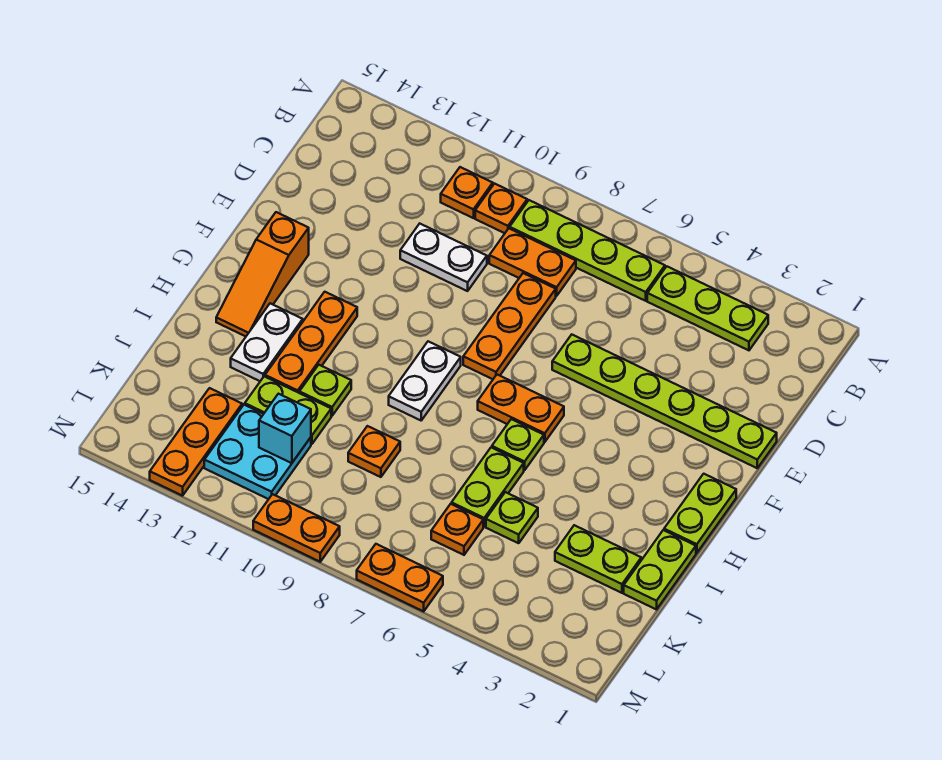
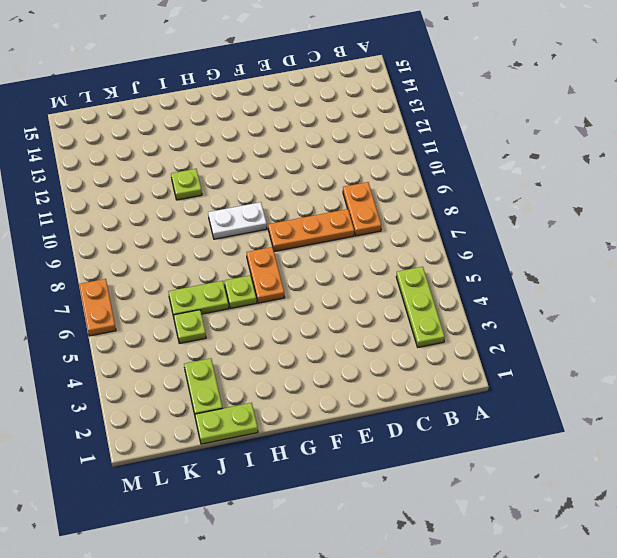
none -> lime 1x4 plate [510,200,665,301]
none -> orange 1x1 plate [475,184,527,233]
none -> orange 1x1 plate [441,167,493,218]

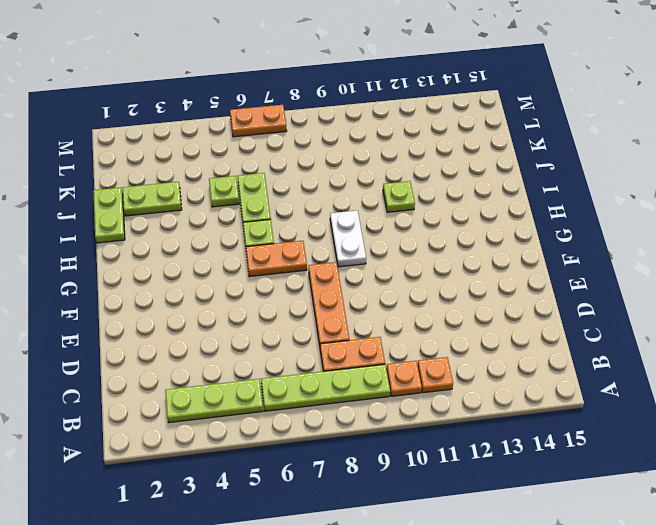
none -> white 1x2 plate [400,224,487,291]
none -> lime 1x6 plate [552,335,777,468]
none -> orange 1x3 slope [216,212,309,336]

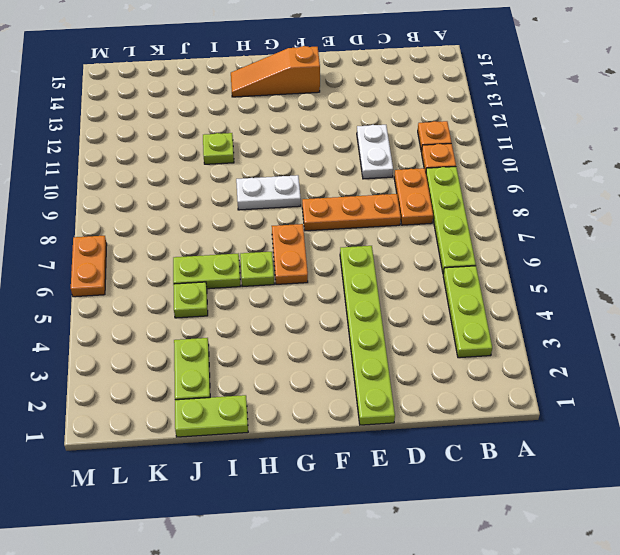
none -> lime 1x2 plate [664,474,736,553]
none -> orange 1x3 plate [265,292,357,393]
none -> white 1x2 plate [231,303,303,381]

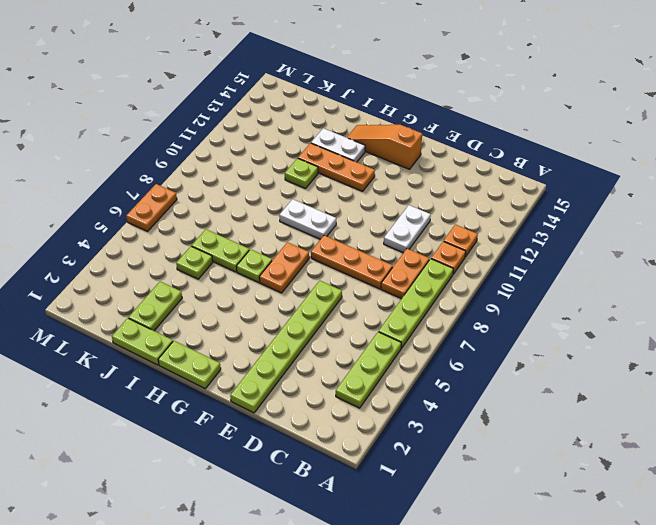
none -> orange 1x1 plate [348,426,400,477]
none -> lime 1x2 plate [245,376,331,444]
none -> orange 1x1 plate [431,504,483,555]

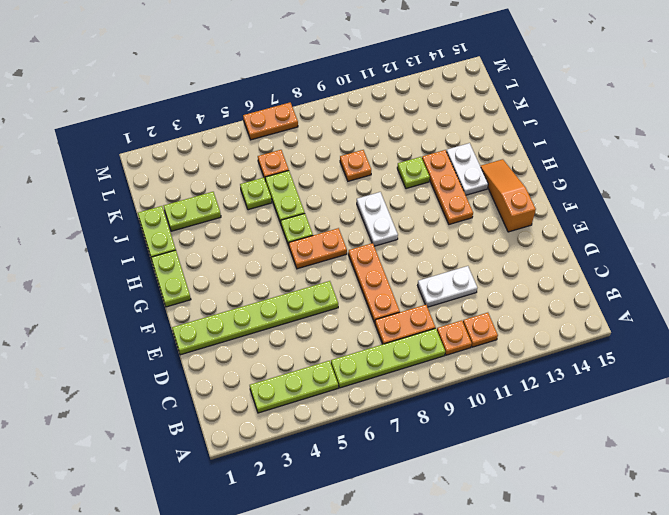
none -> lime 1x2 plate [245,376,331,444]
none -> cyan 2x2 plate [204,405,311,499]
none -> orange 1x3 plate [150,388,242,496]

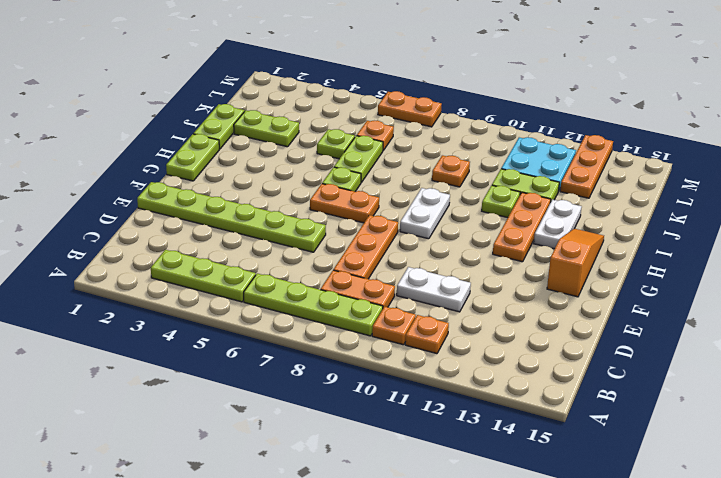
none -> orange 1x2 plate [253,494,340,562]
none -> cyan 1x1 brick [259,394,311,463]

